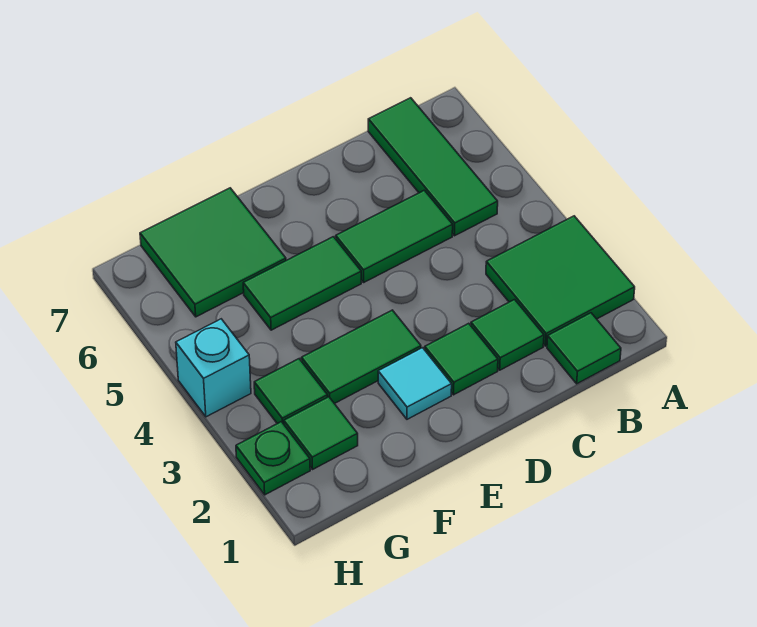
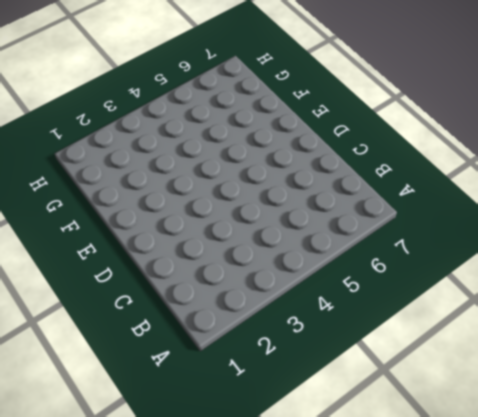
none -> green 2x2 tile [486,216,635,346]
none -> green 1x1 tile [547,313,621,384]
none -> green 1x3 tile [368,98,498,236]

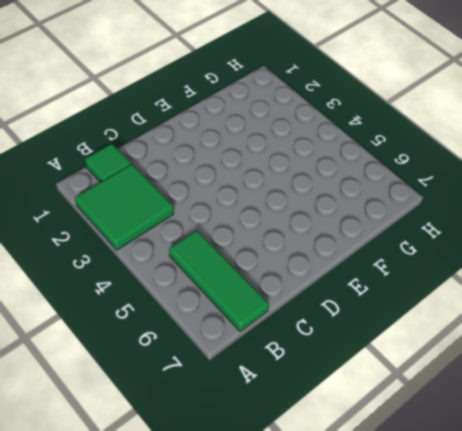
none -> green 1x1 tile [471,300,544,370]
none -> green 1x2 tile [336,190,453,282]
none -> green 1x1 tile [425,323,498,395]

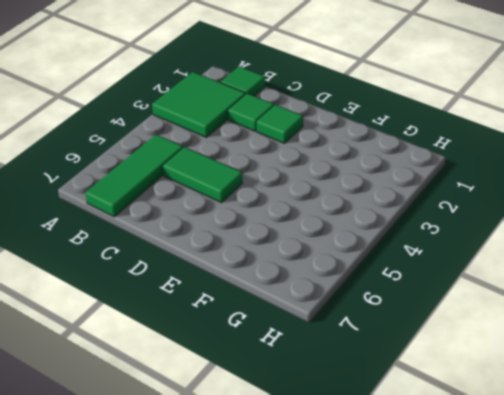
none -> cyan 1x1 tile [378,348,452,419]
none -> green 1x2 tile [301,310,421,404]
none -> green 1x2 tile [243,237,361,330]

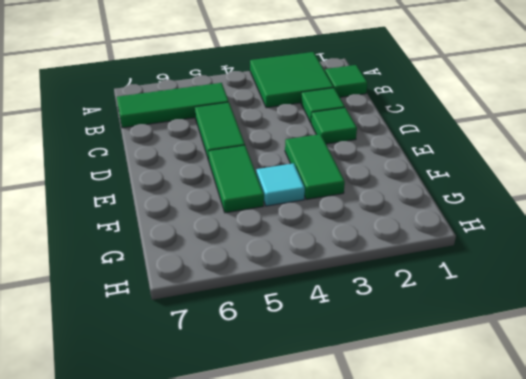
cyan 1x1 tile [256,163,305,206] -> cyan 1x1 tile moved to [378,348,452,419]
none -> green 2x2 tile [140,188,286,317]
none -> green 1x1 tile [284,397,358,469]
none -> green 1x1 tile [254,359,328,424]

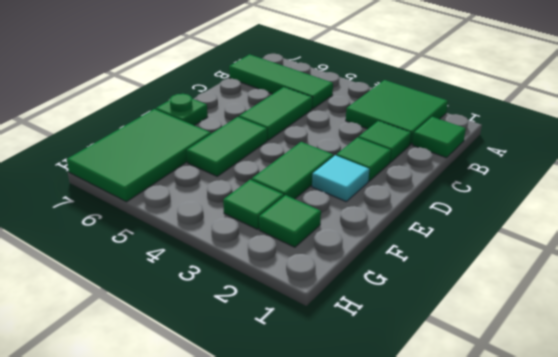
green 1x1 plate [156,94,208,126] -> green 1x1 plate moved to [236,422,310,495]
green 2x3 tile [67,109,211,202] -> green 2x2 tile [140,188,286,317]
none -> cyan 1x1 brick [176,319,251,417]

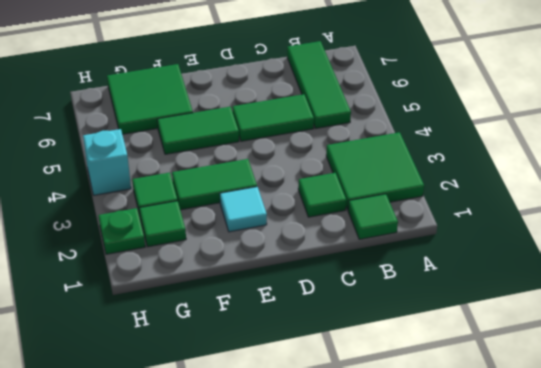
none -> green 1x1 tile [425,323,498,395]

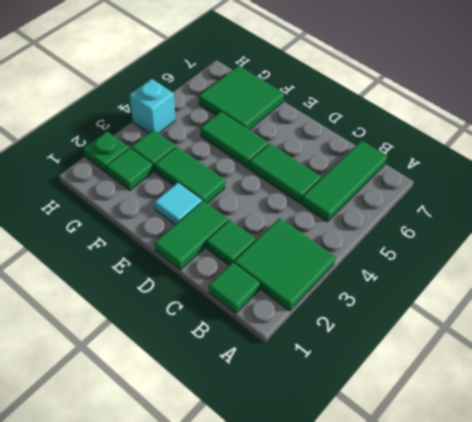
green 1x2 tile [155,201,228,270] -> green 1x1 tile [425,323,498,395]

